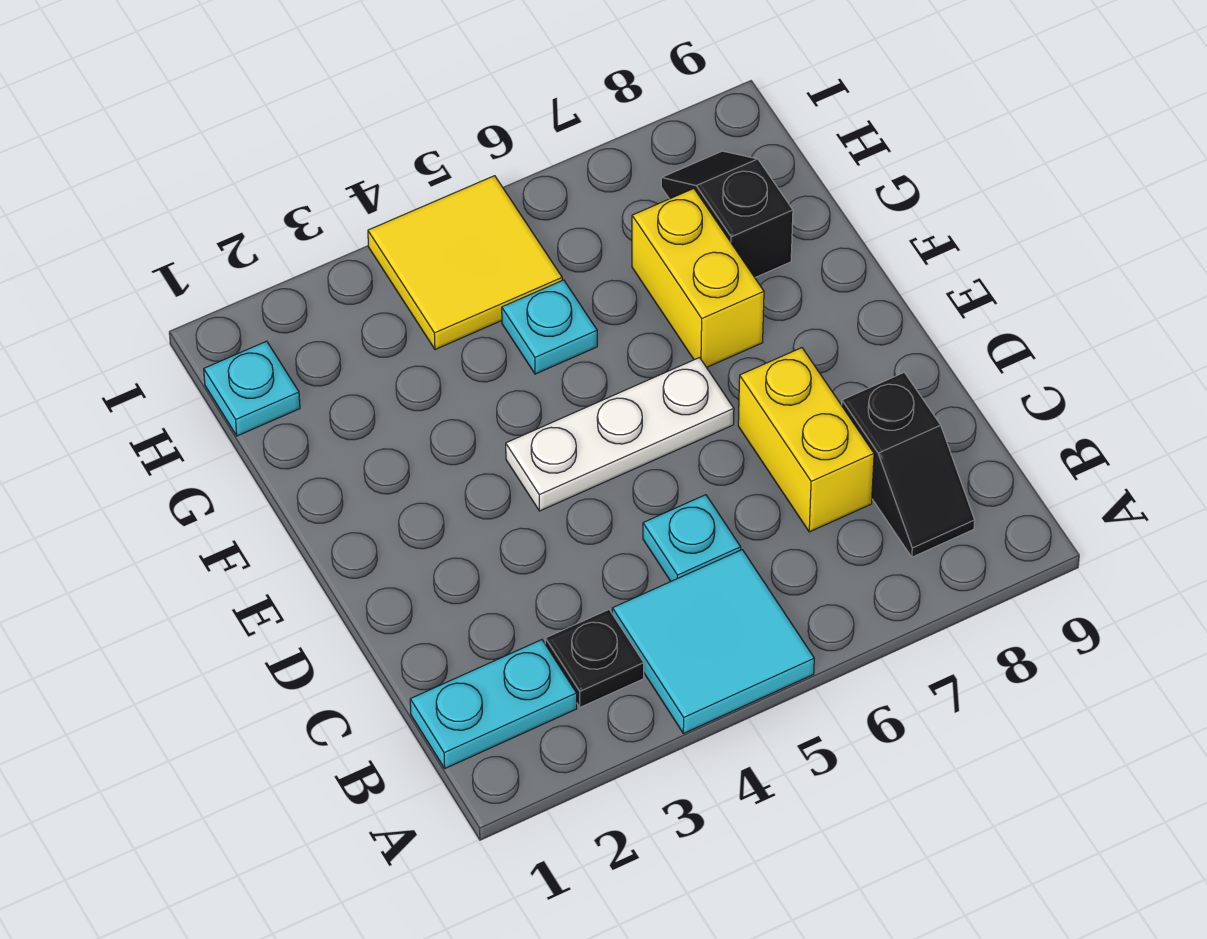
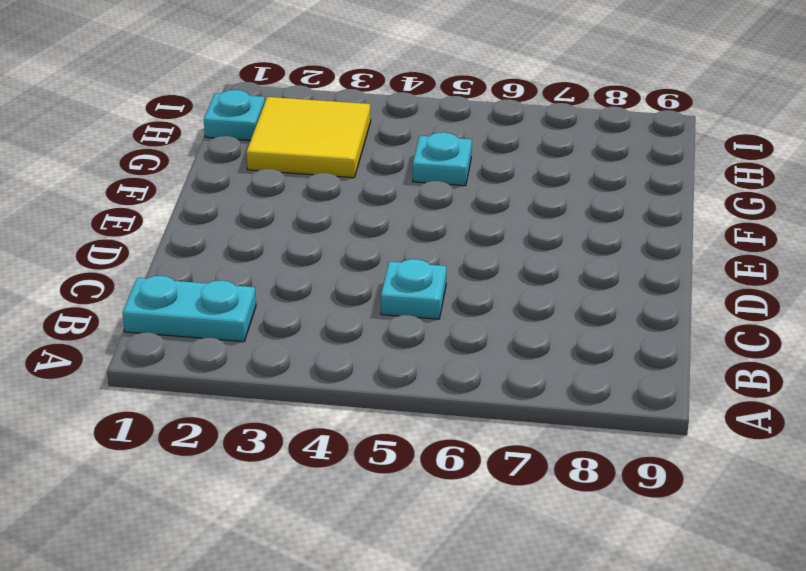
yellow 2x2 tile [247,97,371,178] -> yellow 2x2 tile moved to [368,176,562,350]
none -> cyan 2x2 tile [612,550,814,734]
none -> black 1x1 plate [545,610,644,707]
none -> black 1x2 slope [842,373,975,557]

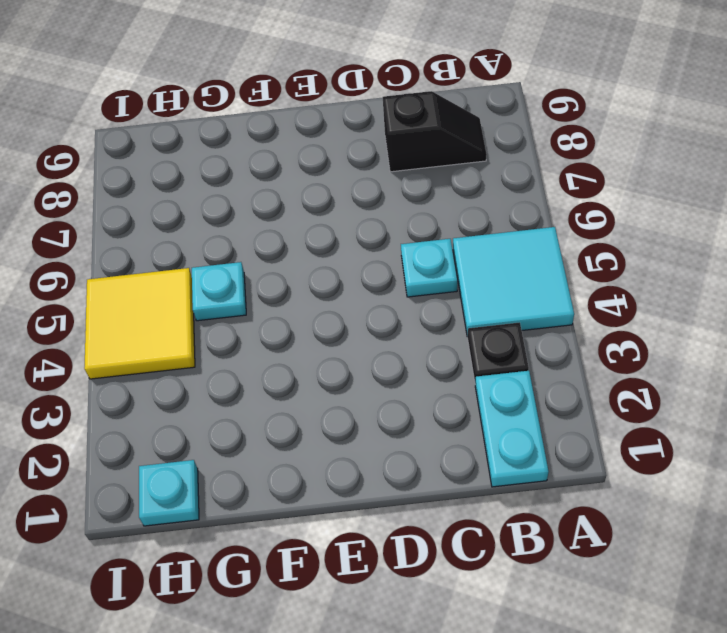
none -> yellow 1x2 brick [738,348,874,532]
none -> white 1x3 plate [506,358,734,511]
none -> yellow 1x2 brick [632,189,764,367]

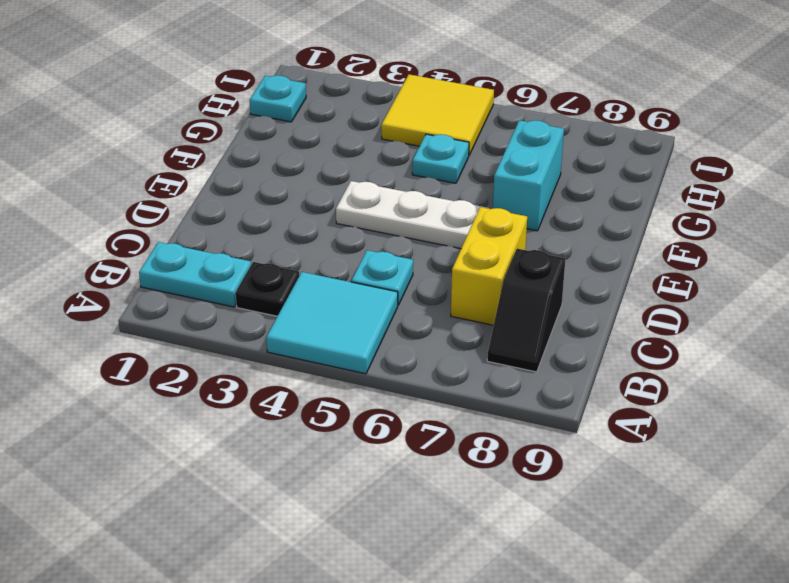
cyan 1x2 brick [493,120,564,231] -> yellow 1x2 brick [632,189,764,367]
none -> black 1x2 slope [661,151,793,277]

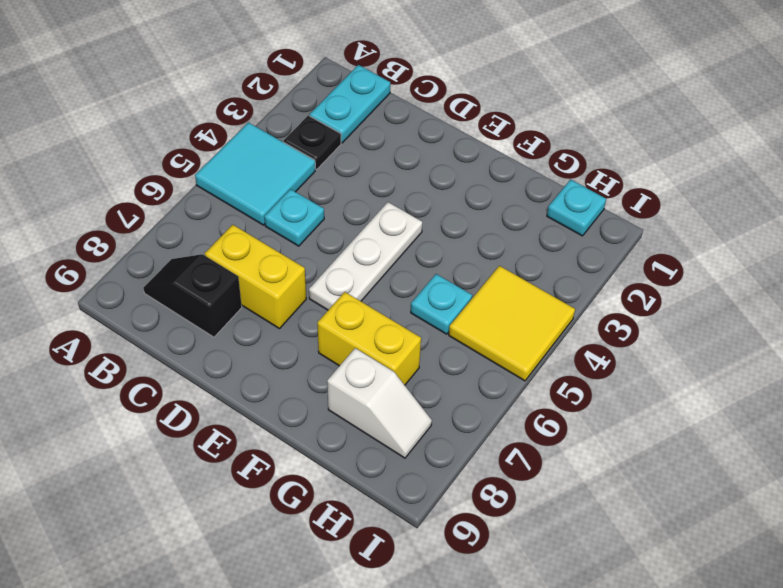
white 1x2 slope [327,348,432,458] -> black 1x2 slope [661,151,793,277]

